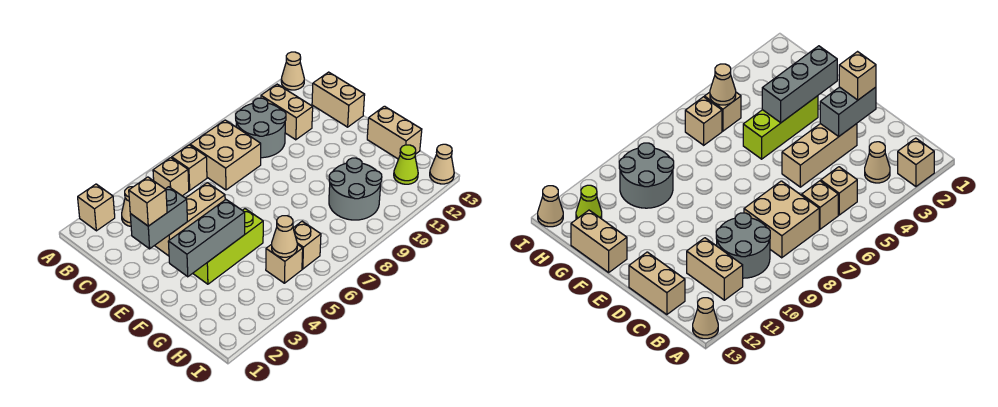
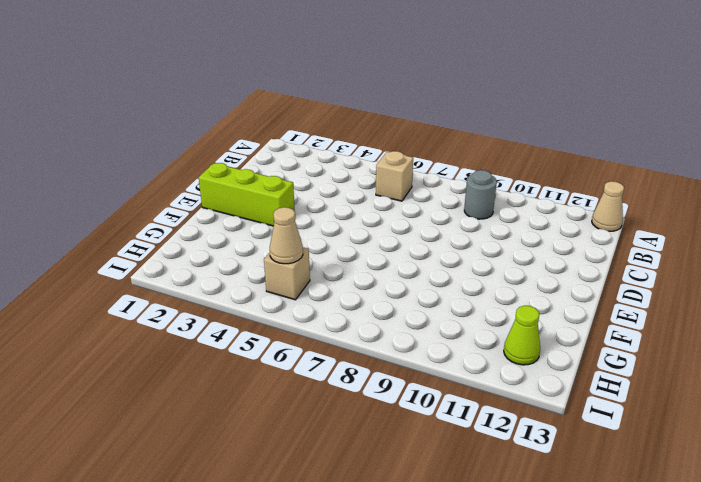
grey 1x1 round brick [464,170,497,219] -> grey 2x2 round brick [235,98,286,158]
lime 1x3 brick [199,163,295,226] -> lime 1x3 brick moved to [193,209,263,284]
none -> tan 1x1 brick [78,184,115,231]
none -> tan 1x1 cone [122,187,132,226]
none -> tan 1x1 brick [153,158,189,196]

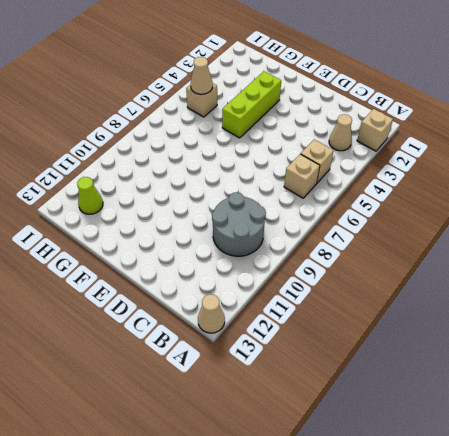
none -> tan 2x2 brick [190,120,261,190]
none -> tan 1x2 brick [261,84,313,140]
none -> tan 1x2 brick [312,72,365,127]

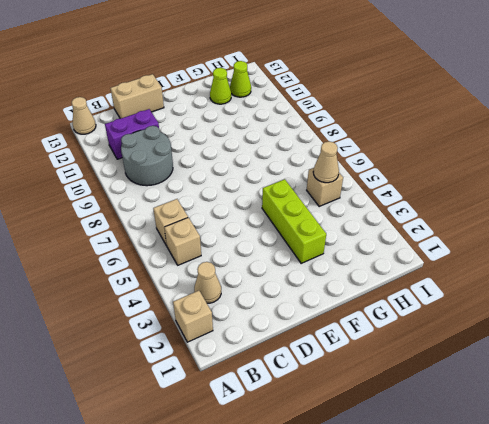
purple 1x2 brick [105,109,159,159] -> tan 1x2 brick [261,84,313,140]
lime 1x1 cone [210,68,231,104] -> none
none -> tan 2x2 brick [190,120,261,190]
none -> tan 1x3 brick [155,183,225,256]
none -> tan 1x2 brick [367,106,422,159]

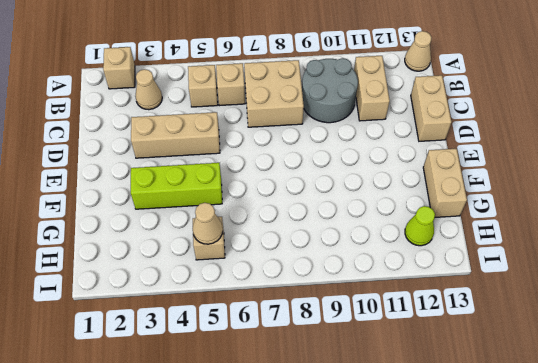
none -> grey 2x2 round brick [329,158,382,220]
none -> tan 1x1 brick [293,221,321,269]
none -> tan 1x1 cone [430,144,454,184]

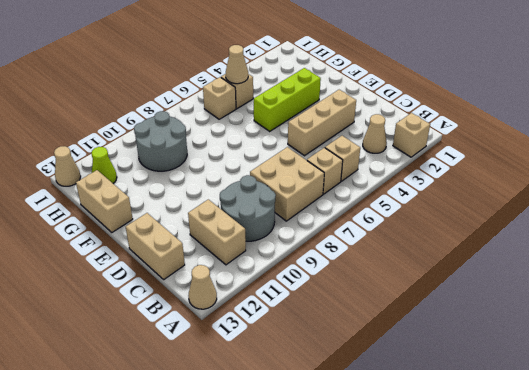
none -> grey 1x2 brick [130,187,188,249]
none -> grey 1x3 brick [168,200,245,277]
none -> tan 1x1 brick [129,177,167,226]

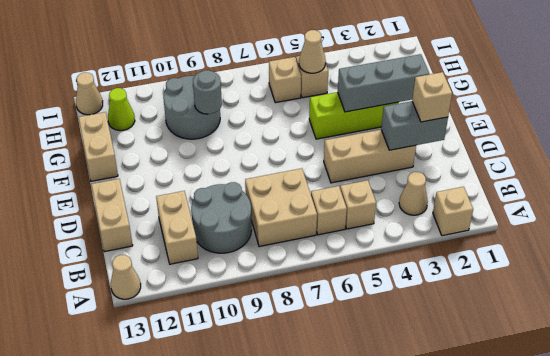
grey 1x1 round brick [193,70,222,114] -> none

